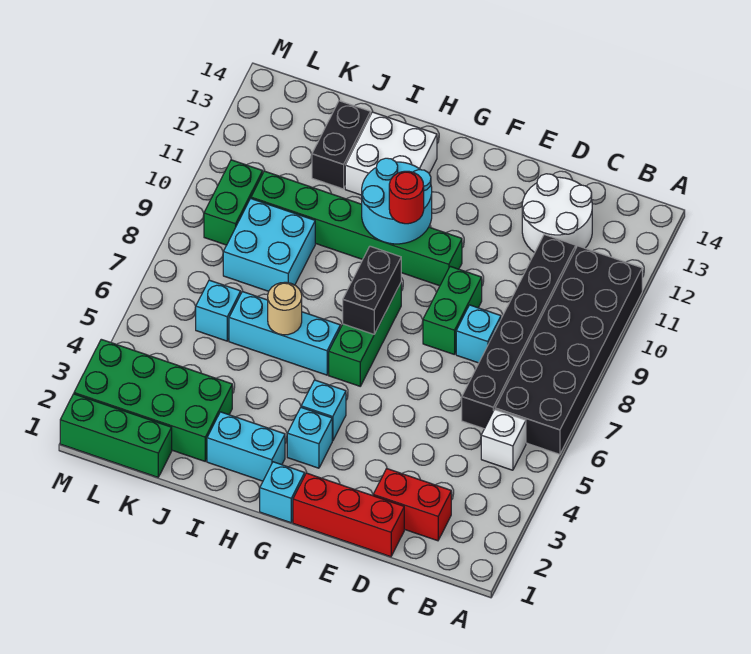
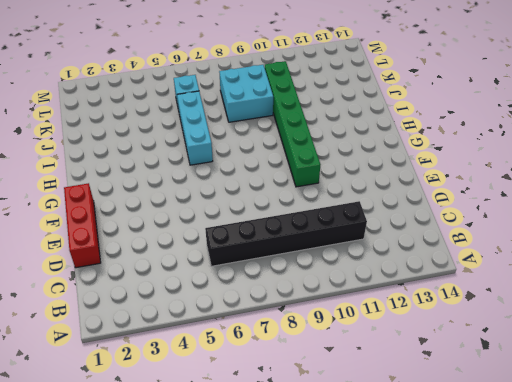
none -> black 2x6 brick [495,246,642,454]
none -> white 1x1 brick [481,409,526,470]
none -> red 1x2 brick [373,469,451,541]

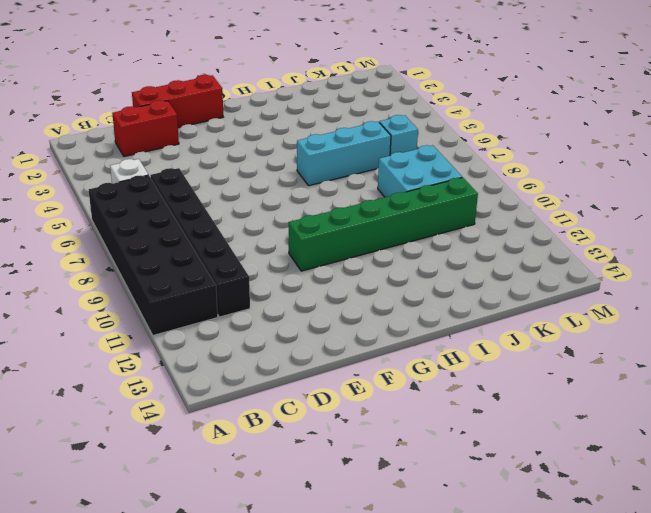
none -> white 2x2 round brick [522,174,592,253]
none -> cyan 1x1 brick [456,305,501,363]
none -> green 1x2 brick [423,266,482,355]

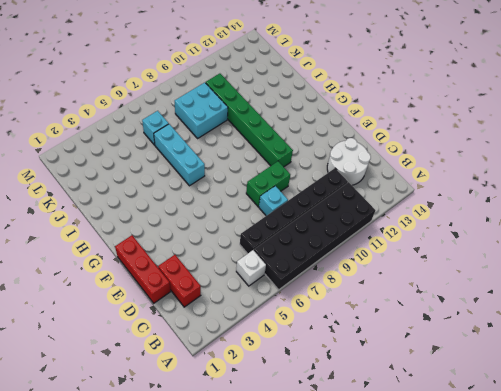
none -> cyan 1x1 brick [260,462,305,523]
none -> cyan 1x1 brick [287,408,332,468]
none -> cyan 1x1 brick [301,380,346,441]

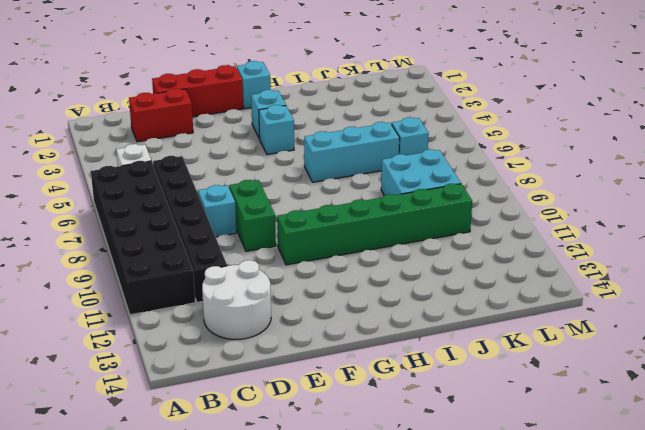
none -> green 1x3 brick [329,283,401,386]
none -> cyan 1x2 brick [207,412,285,481]
none -> white 2x2 brick [345,112,437,195]

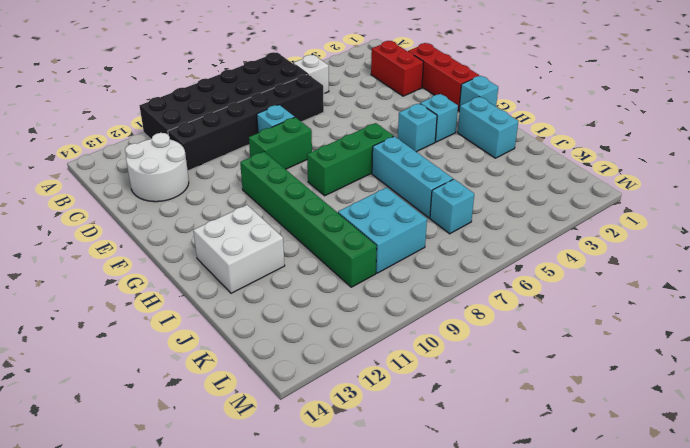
none -> green 2x4 brick [74,339,232,461]
none -> black 1x2 brick [312,101,371,189]
none -> green 1x3 brick [60,394,172,477]

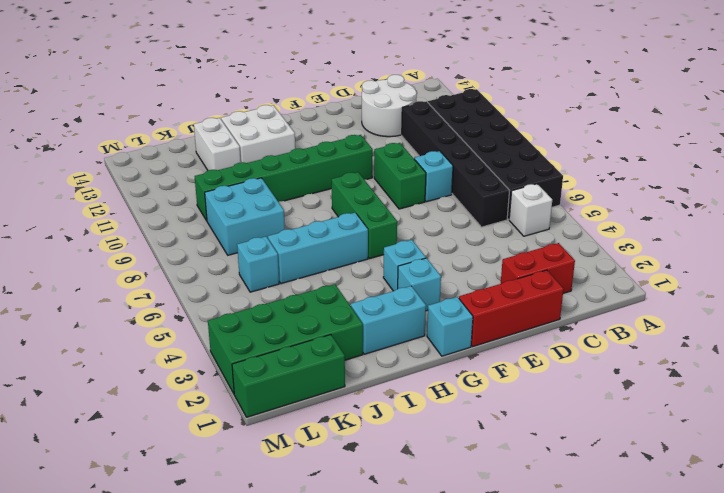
white 1x2 brick [194,118,241,170] -> black 1x2 brick [312,101,371,189]
none -> green 1x2 brick [204,160,263,245]
none -> black 1x2 brick [343,246,401,334]
none -> cyan 2x2 round brick [362,158,432,244]

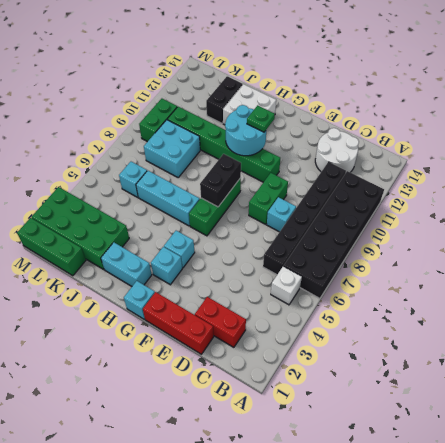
green 1x1 plate [247,105,275,132] -> none
none -> tan 1x1 round brick [268,282,302,335]
none -> red 1x1 round brick [389,171,424,224]

